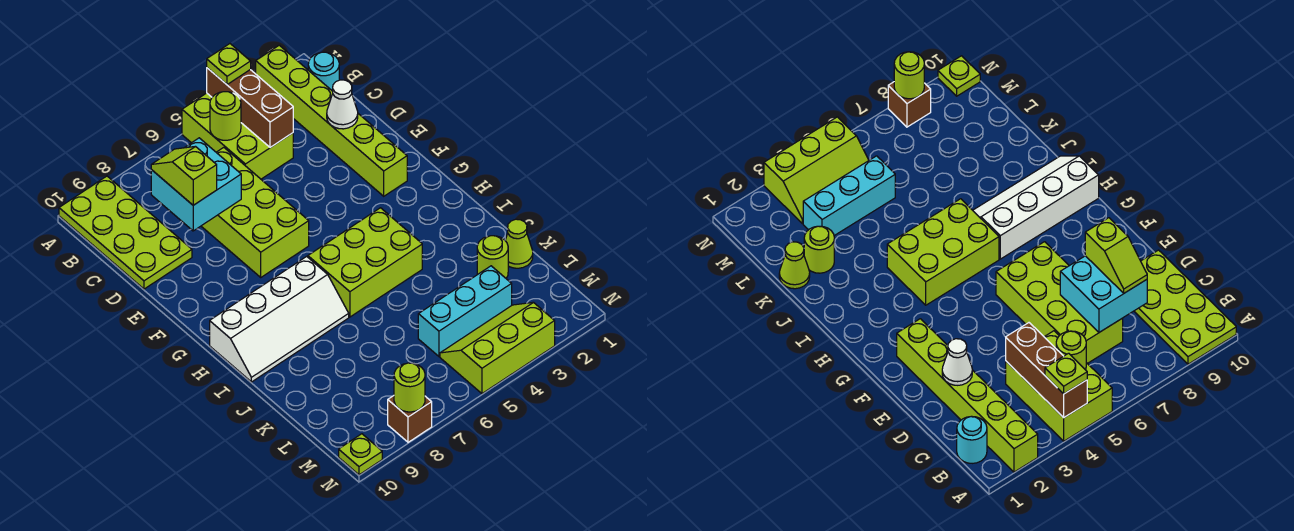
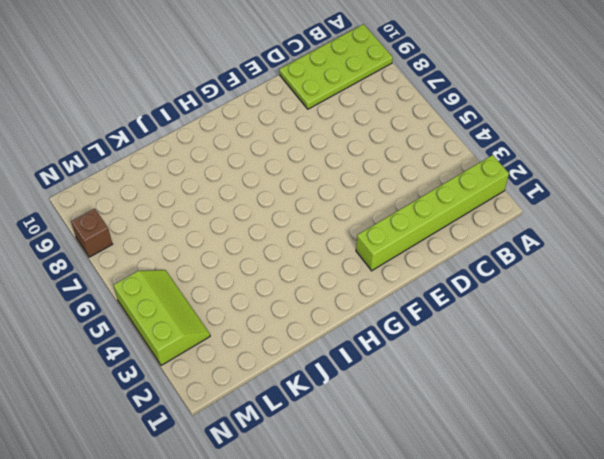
none -> lime 2x3 brick [182,93,293,179]
none -> cyan 1x1 round brick [308,52,339,91]
none -> lime 2x4 brick [201,147,309,277]

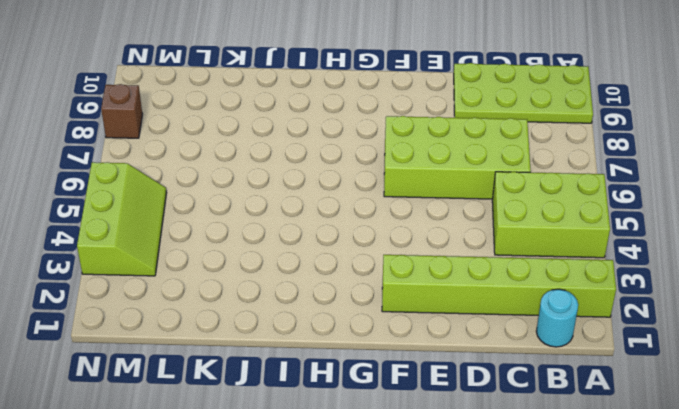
none -> lime 2x3 brick [308,208,422,317]
none -> white 2x4 slope [210,256,349,382]
none -> lime 1x1 cone [505,219,533,268]

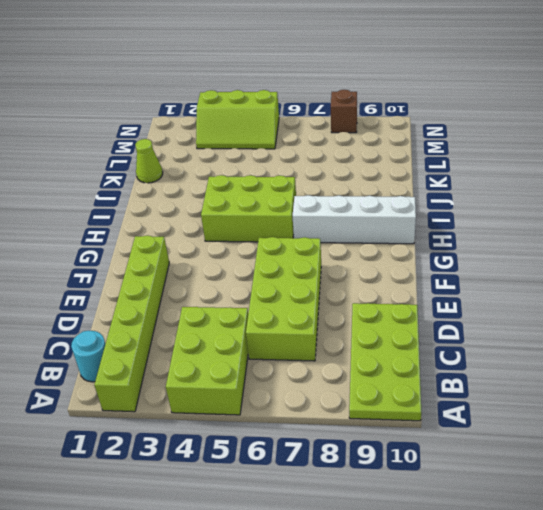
none -> lime 1x1 round brick [477,236,508,278]
none -> cyan 1x3 brick [418,266,512,356]
none -> lime 1x1 plate [339,434,382,475]

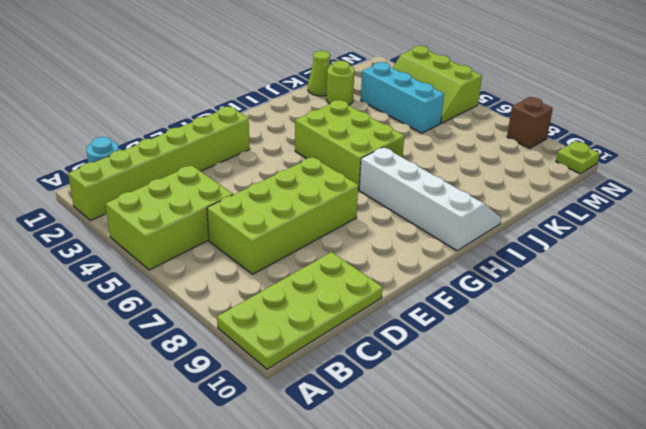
none -> brown 1x3 brick [207,68,293,147]
none -> lime 1x1 round brick [210,92,241,140]
none -> cyan 2x2 brick [151,138,241,231]

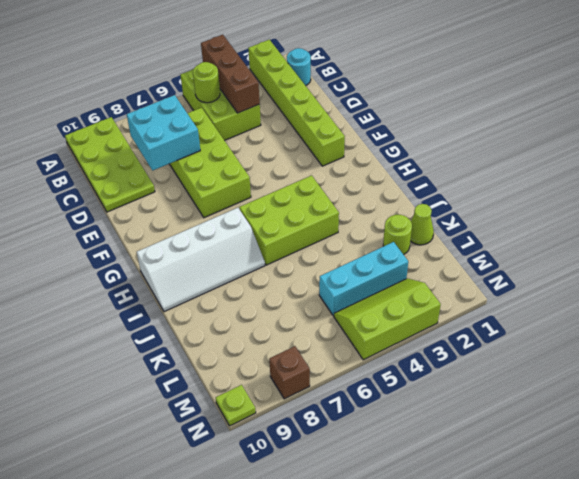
none -> white 1x1 cone [327,80,358,129]
none -> lime 1x1 round brick [394,363,425,412]
none -> lime 1x1 plate [207,44,251,85]

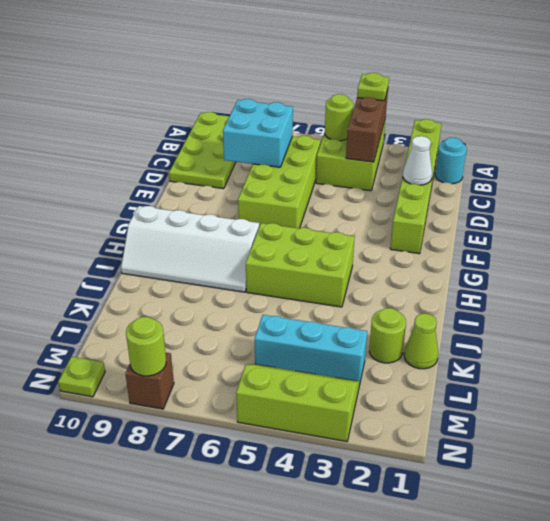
none -> lime 1x2 slope [151,147,217,205]

